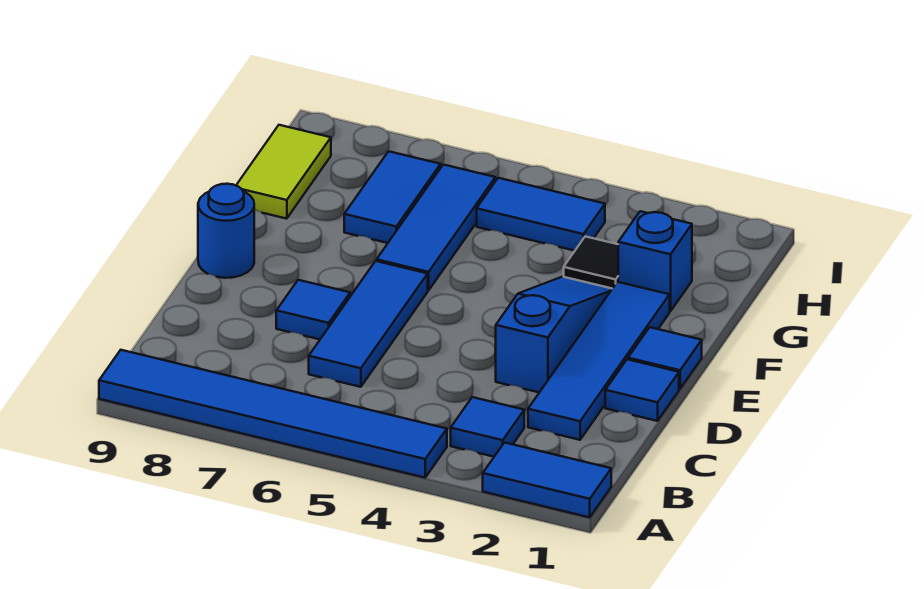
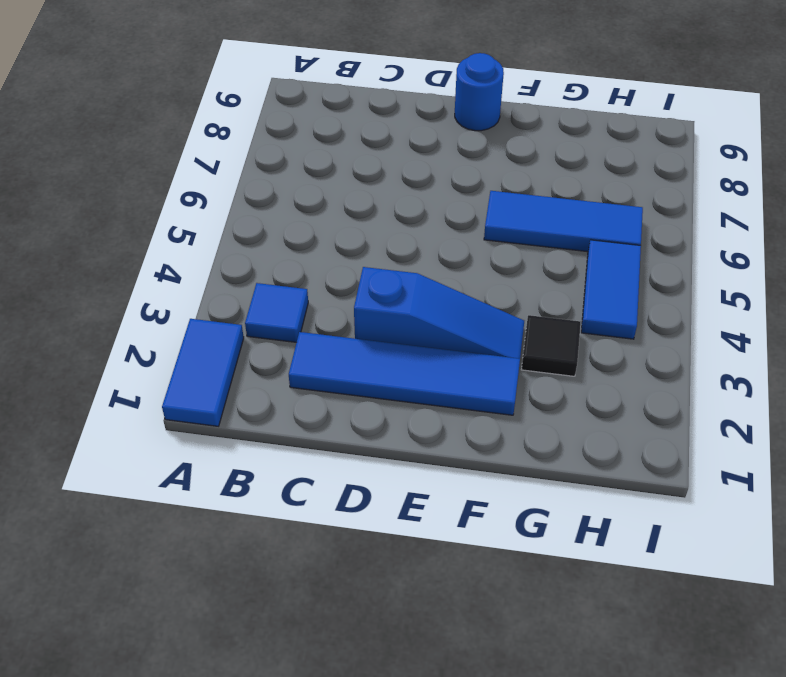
none -> blue 1x6 tile [99,350,447,478]
none -> blue 1x3 tile [309,261,428,387]
none -> blue 1x1 tile [605,359,679,421]

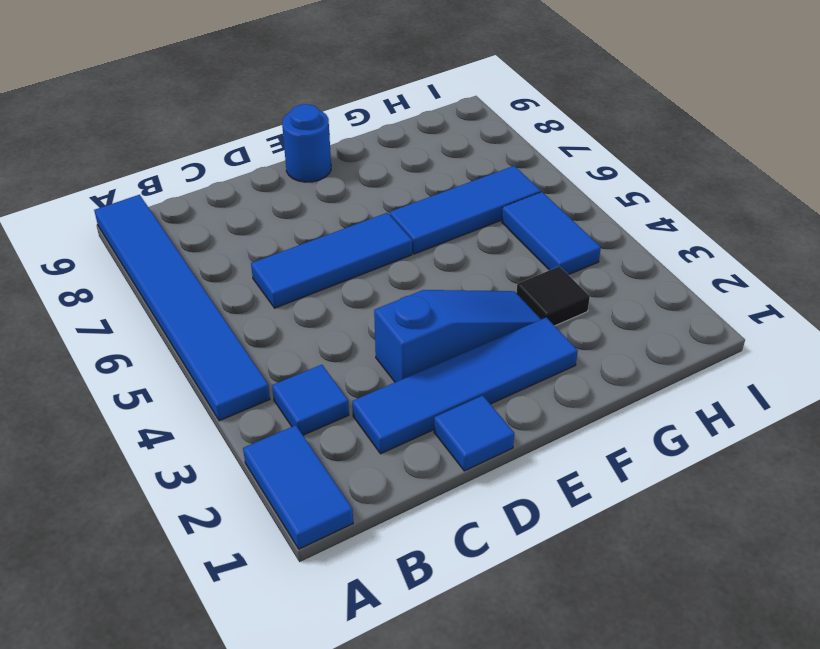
none -> blue 1x1 tile [276,280,350,339]
none -> blue 1x1 tile [628,327,702,389]
none -> blue 1x1 brick [618,211,692,311]

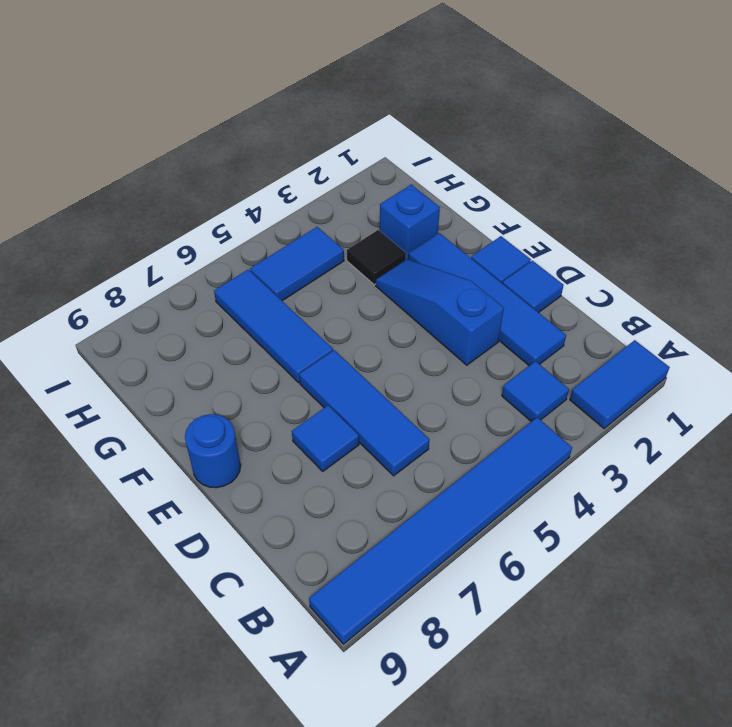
none -> blue 1x2 tile [344,151,441,243]
none -> lime 1x2 tile [236,125,331,219]

